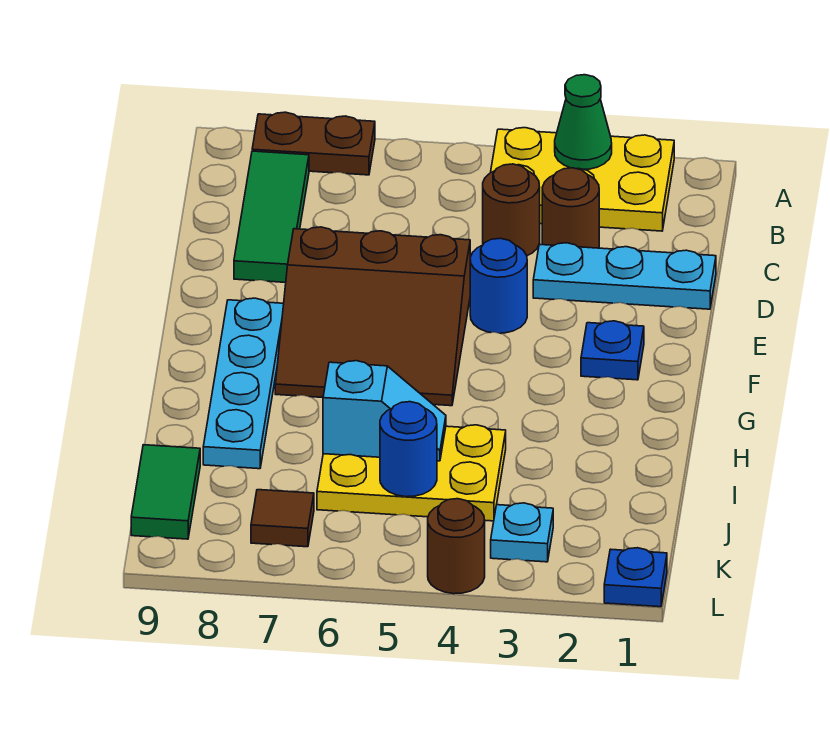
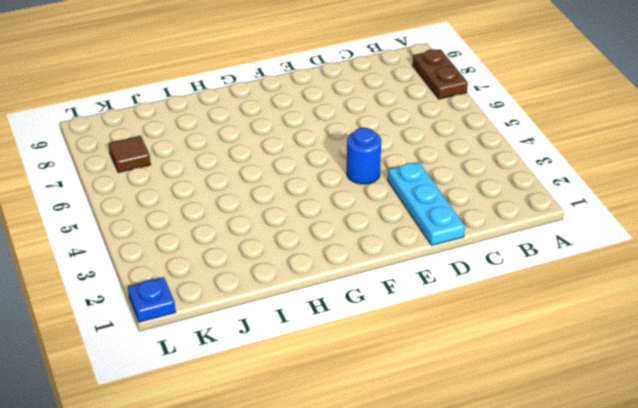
none -> yellow 2x3 plate [491,128,674,231]
none -> green 1x3 tile [234,151,309,282]
none -> brown 1x1 round brick [542,168,599,248]

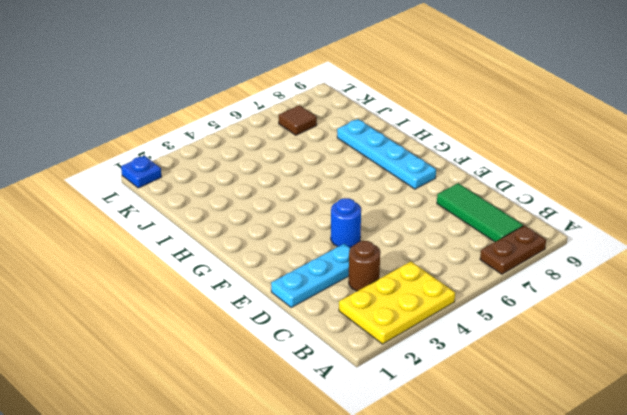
none -> brown 1x1 round brick [483,164,540,256]
none -> brown 3x3 slope [275,227,470,406]
none -> blue 1x1 plate [581,321,644,380]

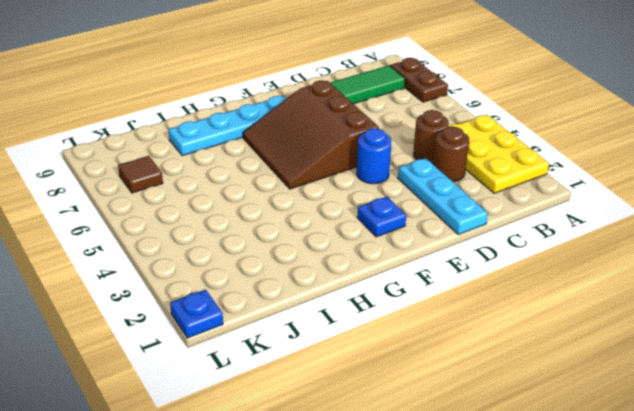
none -> yellow 2x3 plate [317,425,506,521]
none -> green 1x2 tile [131,445,200,539]
none -> cyan 1x1 plate [491,503,553,562]

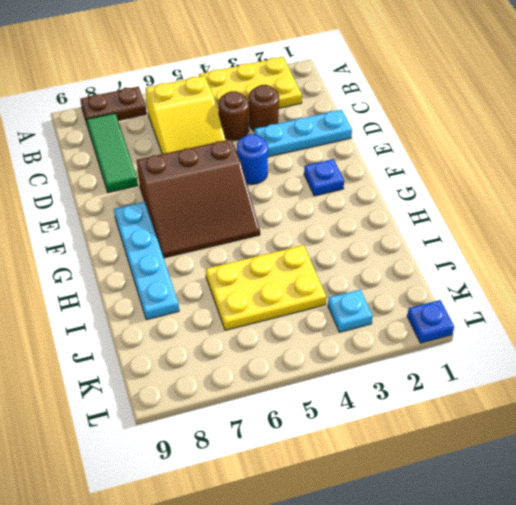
yellow 2x3 slope [146,76,225,154] -> none
none -> green 1x2 tile [131,445,200,539]
none -> brown 1x1 tile [251,490,314,547]
none -> brown 1x1 round brick [428,499,485,594]

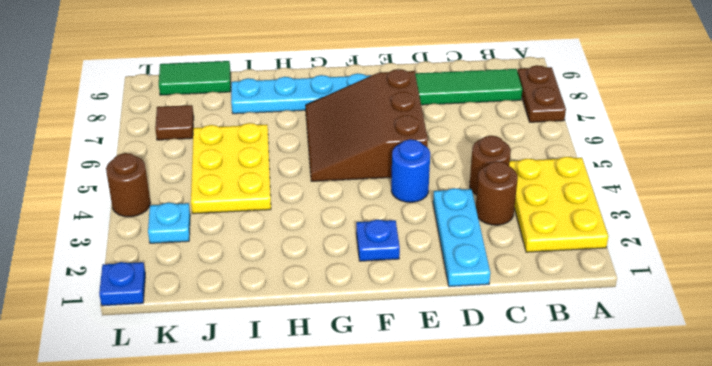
none -> green 1x1 cone [555,75,612,169]
none -> cyan 1x2 slope [323,361,446,461]
none -> blue 1x1 round brick [380,402,437,497]

